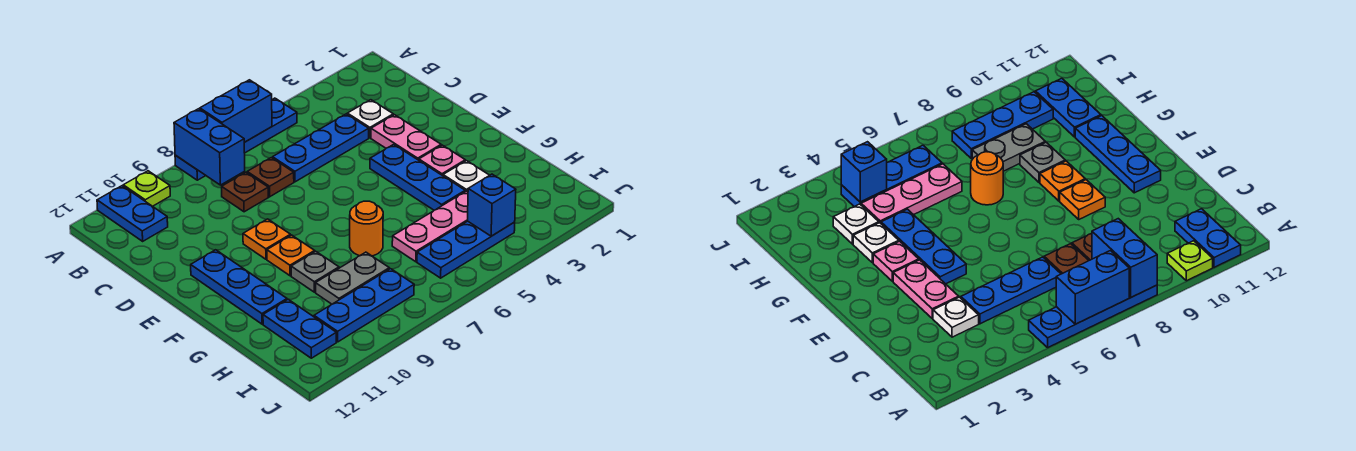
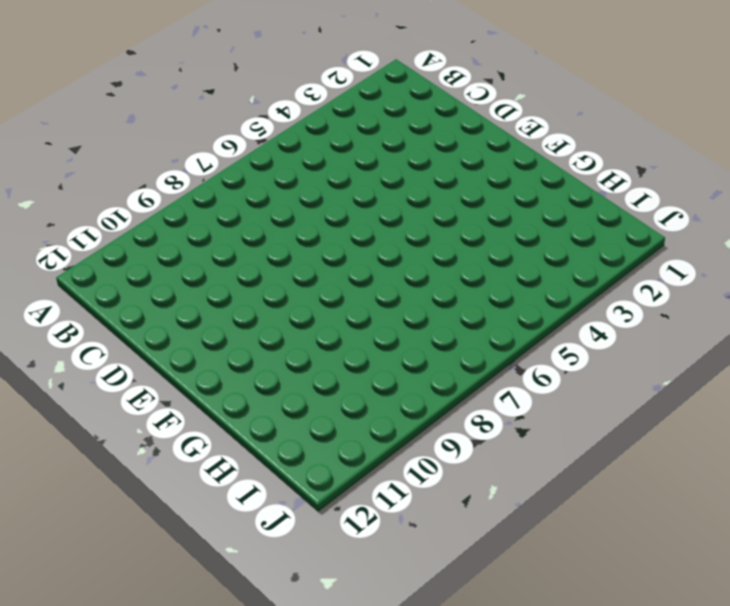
none -> blue 1x4 plate [175,98,297,180]
none -> lime 1x1 plate [123,171,170,206]
none -> blue 1x2 plate [97,186,168,241]

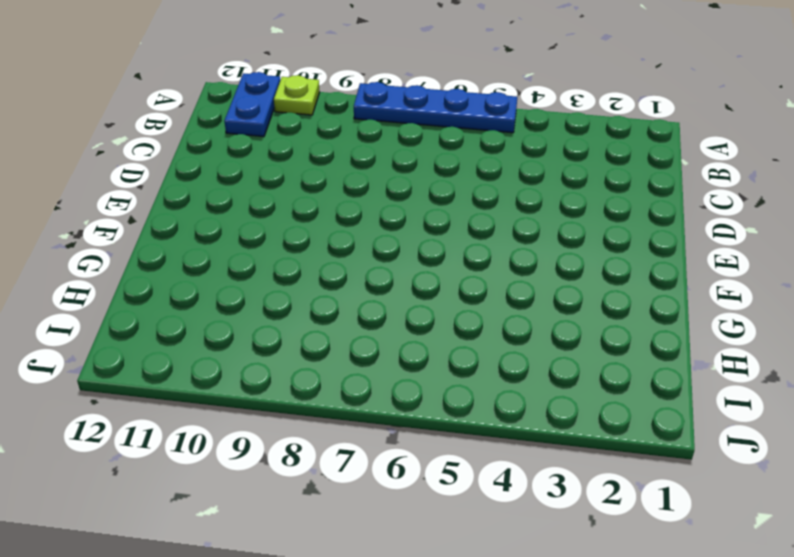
none -> white 1x1 plate [347,100,393,138]
none -> blue 1x3 plate [273,114,369,182]
none -> brown 1x1 plate [247,158,294,197]

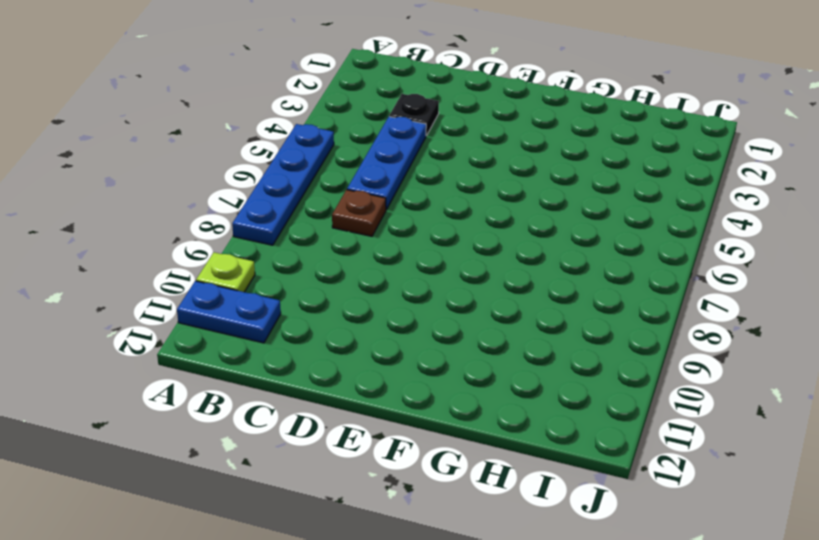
black 1x1 plate [389,94,439,136] -> white 1x1 plate [347,100,393,138]
none -> brown 1x1 plate [222,172,269,212]
none -> pink 1x2 plate [371,115,441,160]
none -> blue 1x3 plate [370,144,465,210]

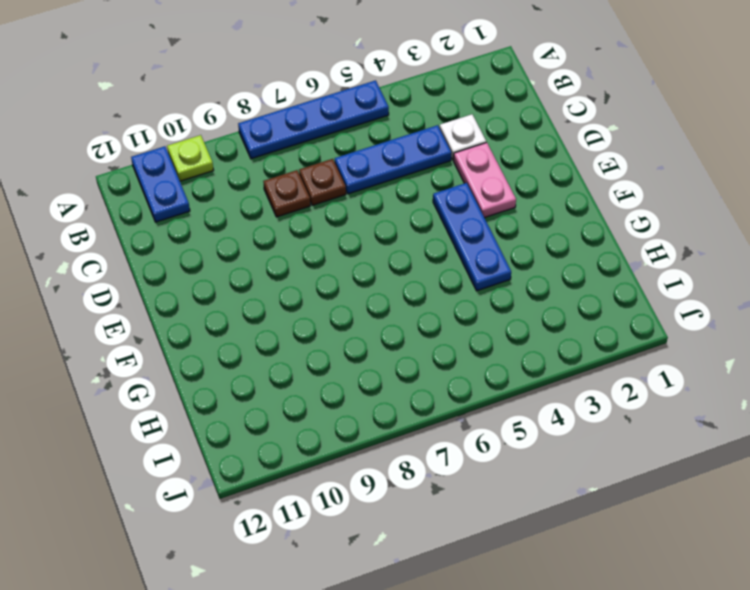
none -> orange 1x1 plate [243,219,290,259]
none -> blue 1x3 plate [191,250,287,324]
none -> pink 1x1 plate [419,145,465,176]

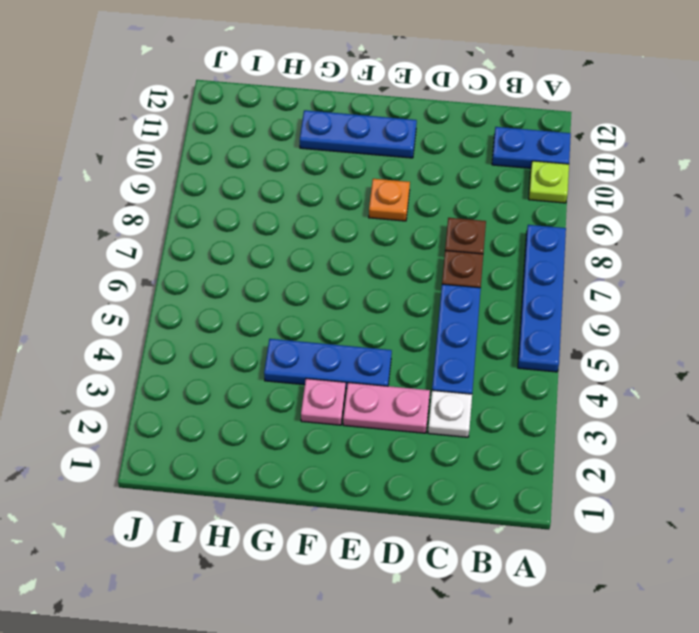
none -> orange 1x1 plate [267,235,315,276]
none -> white 1x1 plate [443,161,490,192]
none -> orange 1x1 round brick [350,201,383,256]

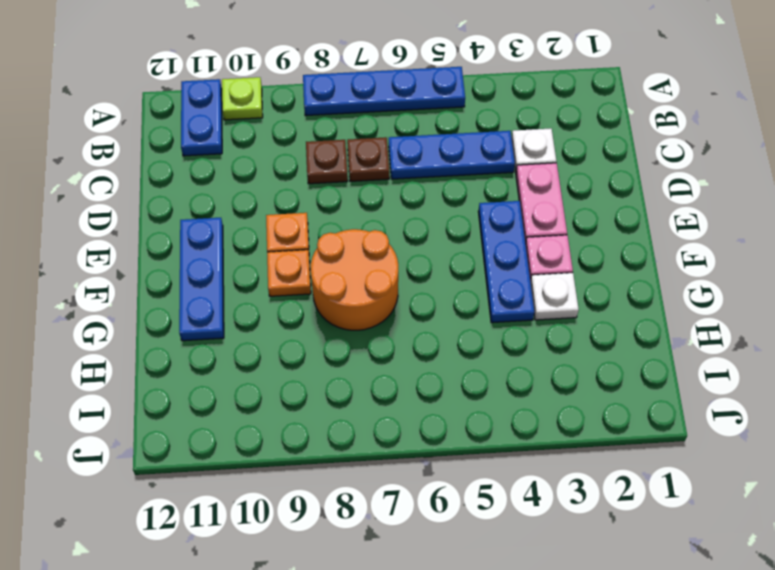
orange 2x2 round brick [311,229,398,330] -> orange 1x1 round brick [350,201,383,256]
none -> grey 1x1 plate [291,251,339,292]
none -> white 1x1 plate [833,204,879,244]
none -> pink 1x3 plate [392,191,468,262]

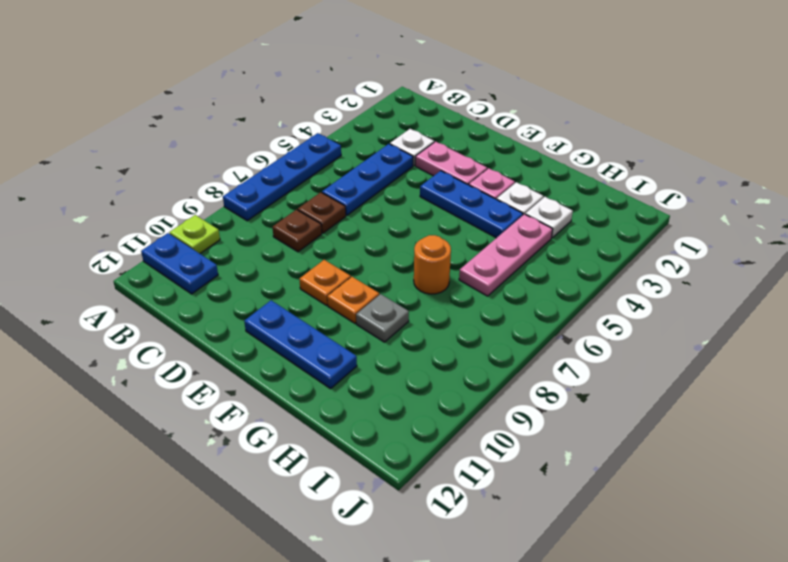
none -> grey 1x2 plate [316,252,389,304]
none -> blue 1x2 plate [263,299,336,358]
none -> blue 1x3 plate [417,221,515,278]

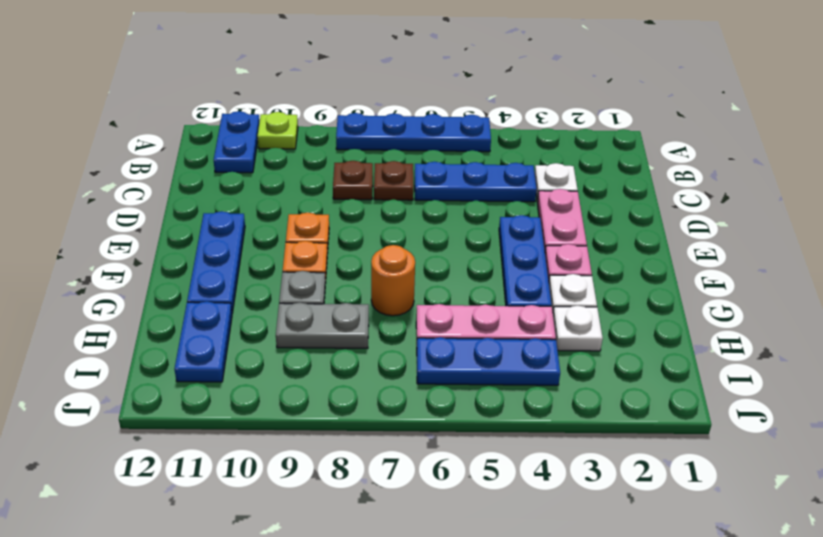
none -> blue 1x3 plate [314,269,414,342]
none -> blue 1x2 brick [200,80,272,142]
none -> blue 1x2 brick [174,109,245,185]

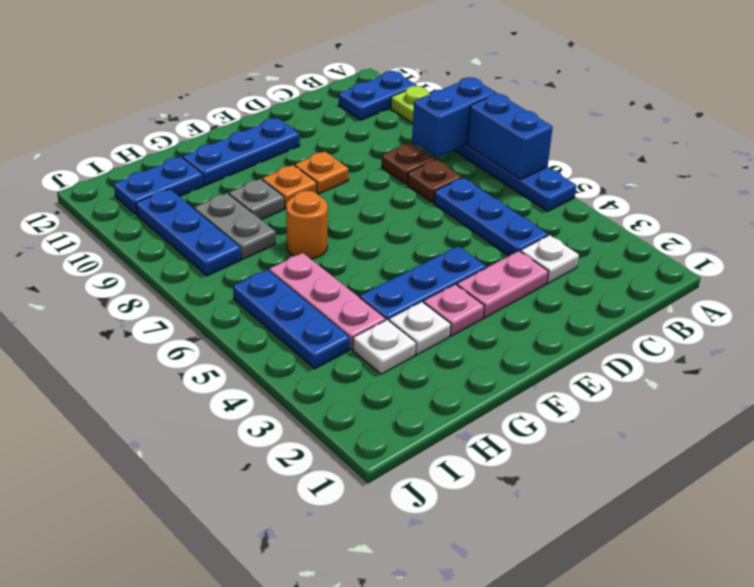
none -> blue 1x1 brick [467,174,516,236]

